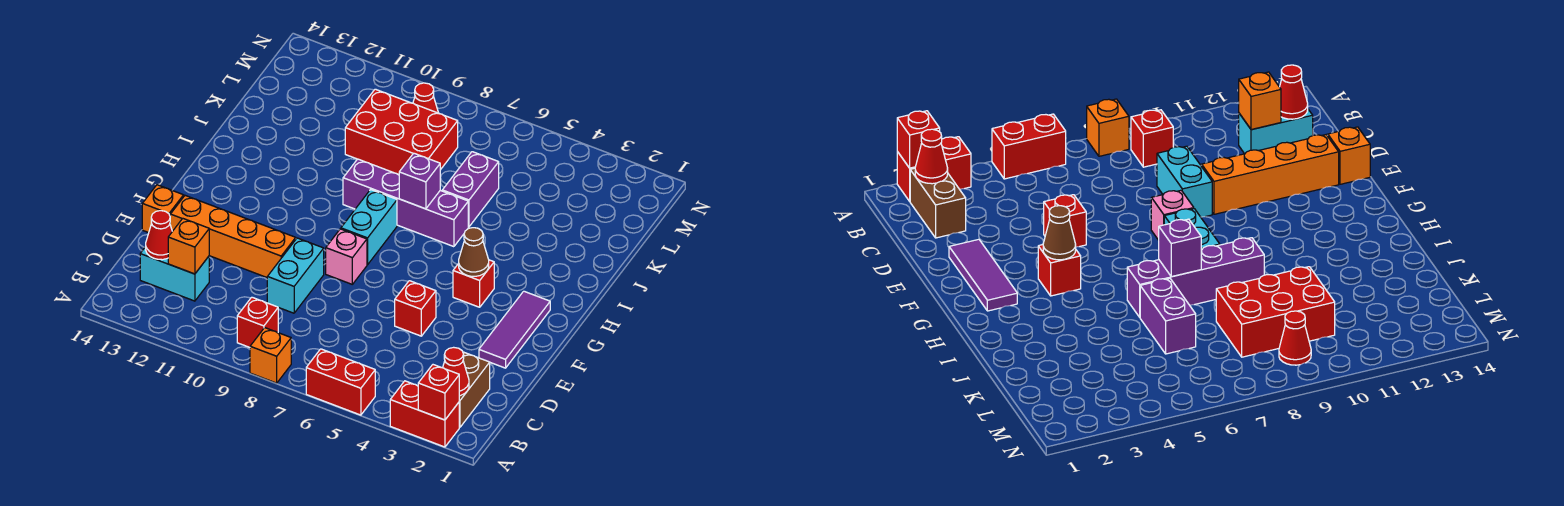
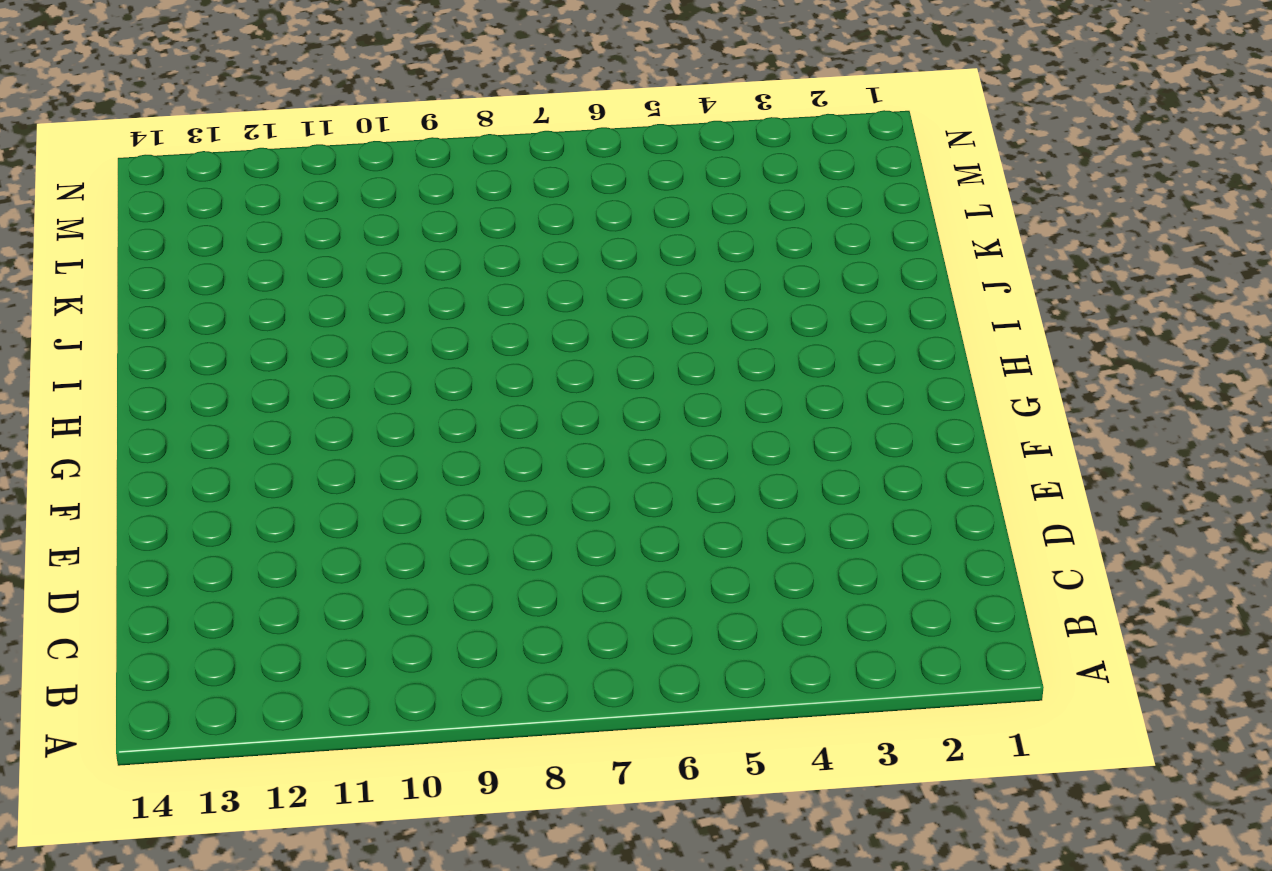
none -> red 1x2 brick [390,381,459,447]
none -> red 1x2 brick [306,349,375,415]
none -> orange 1x1 brick [250,328,291,383]

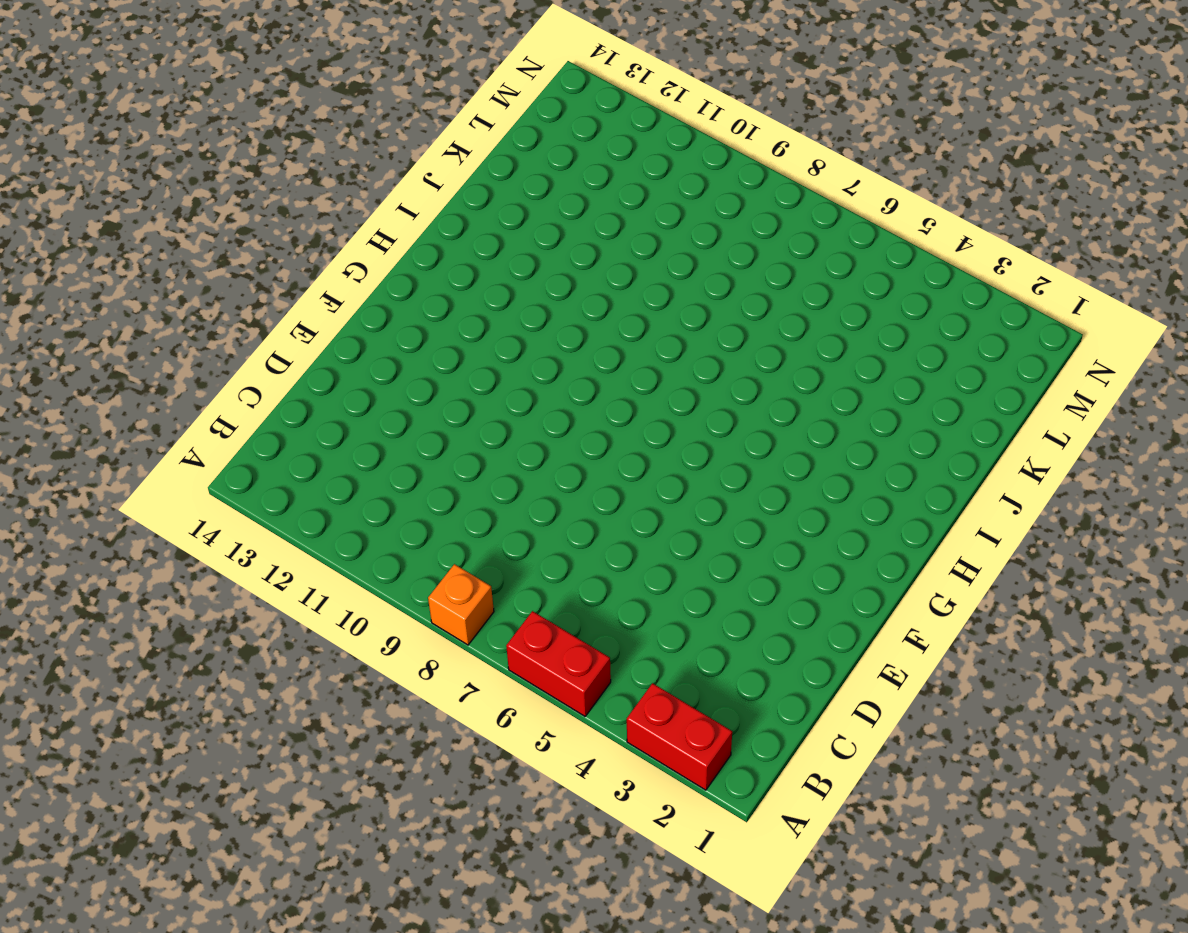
none -> brown 1x2 brick [459,352,490,427]
none -> red 1x1 brick [237,297,278,347]
none -> cyan 1x2 brick [140,247,209,301]

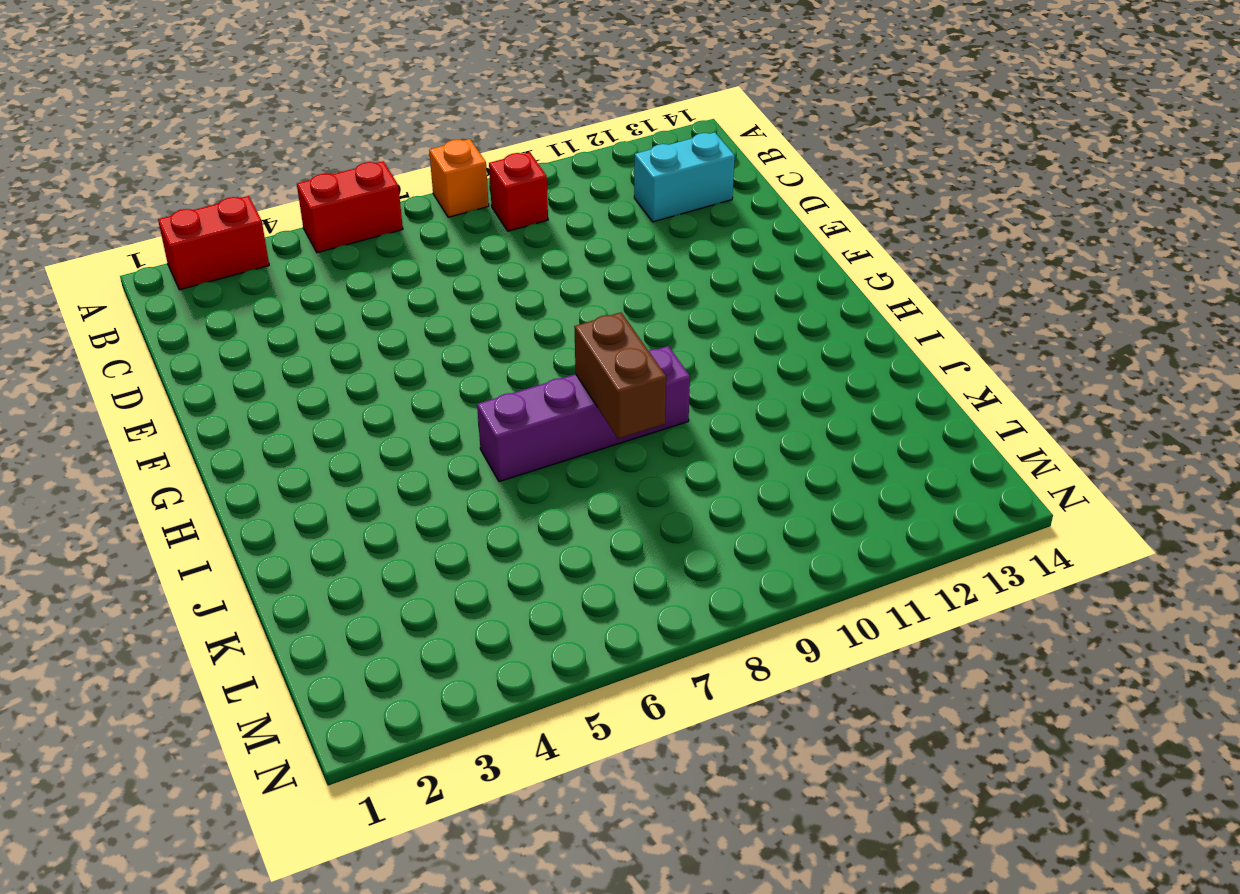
brown 1x2 brick [574,312,666,439] -> brown 1x2 brick moved to [459,352,490,427]
none -> cyan 1x2 brick [267,238,324,313]
none -> purple 1x3 tile [479,291,550,368]
none -> red 1x1 brick [395,281,436,336]

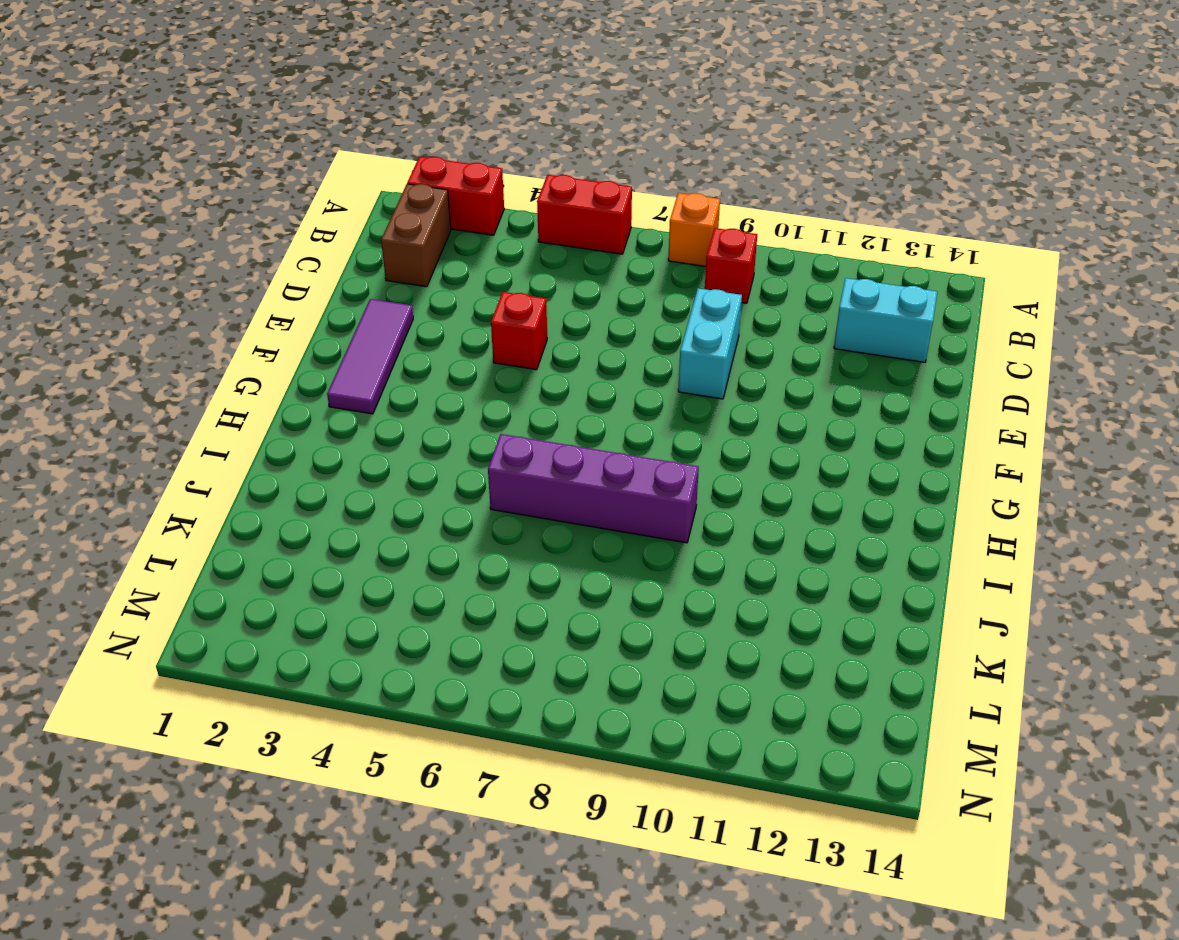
none -> orange 1x4 brick [170,196,296,277]
none -> orange 1x1 brick [142,185,184,233]
none -> pink 1x1 brick [326,229,367,284]

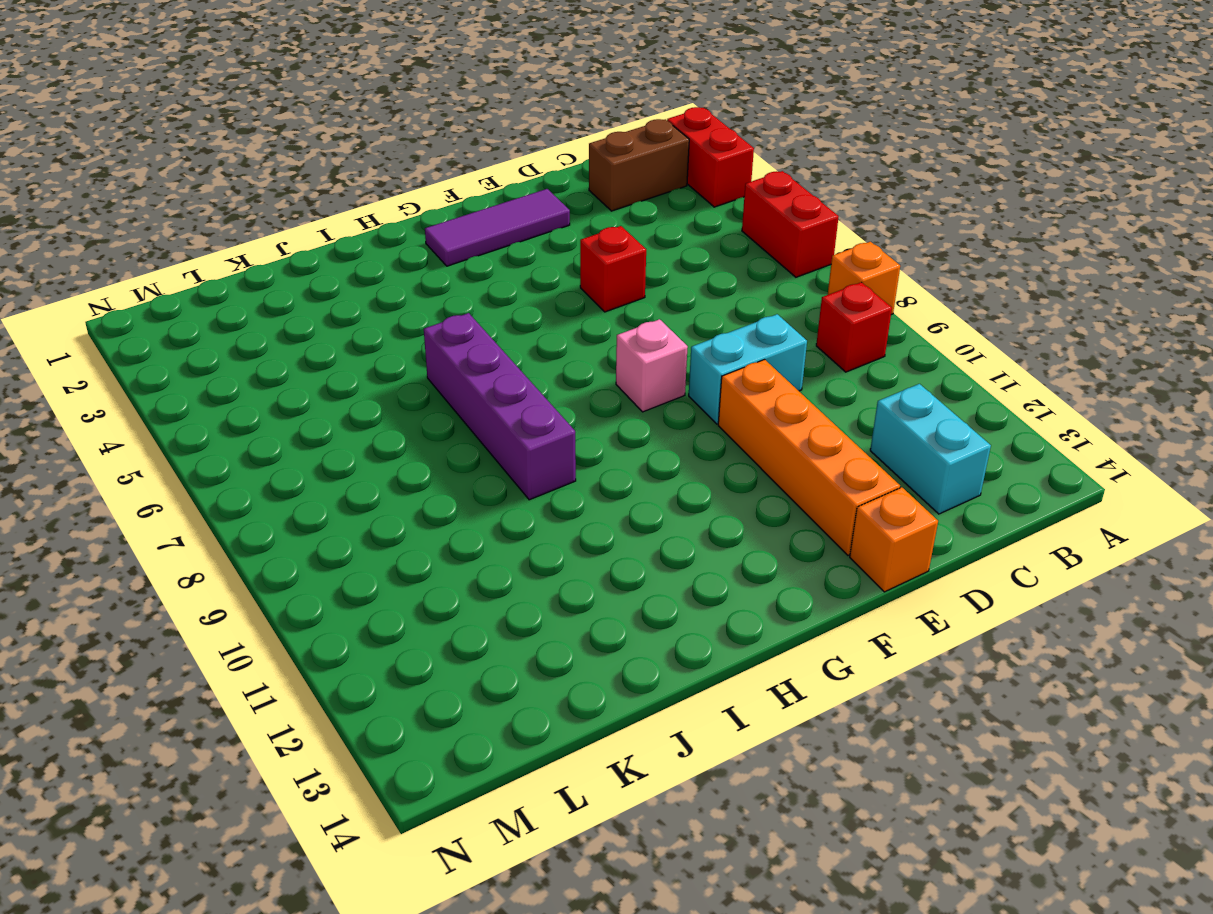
none -> red 1x1 brick [453,260,494,307]
none -> cyan 1x2 brick [341,189,397,265]
none -> purple 1x2 brick [442,152,499,227]

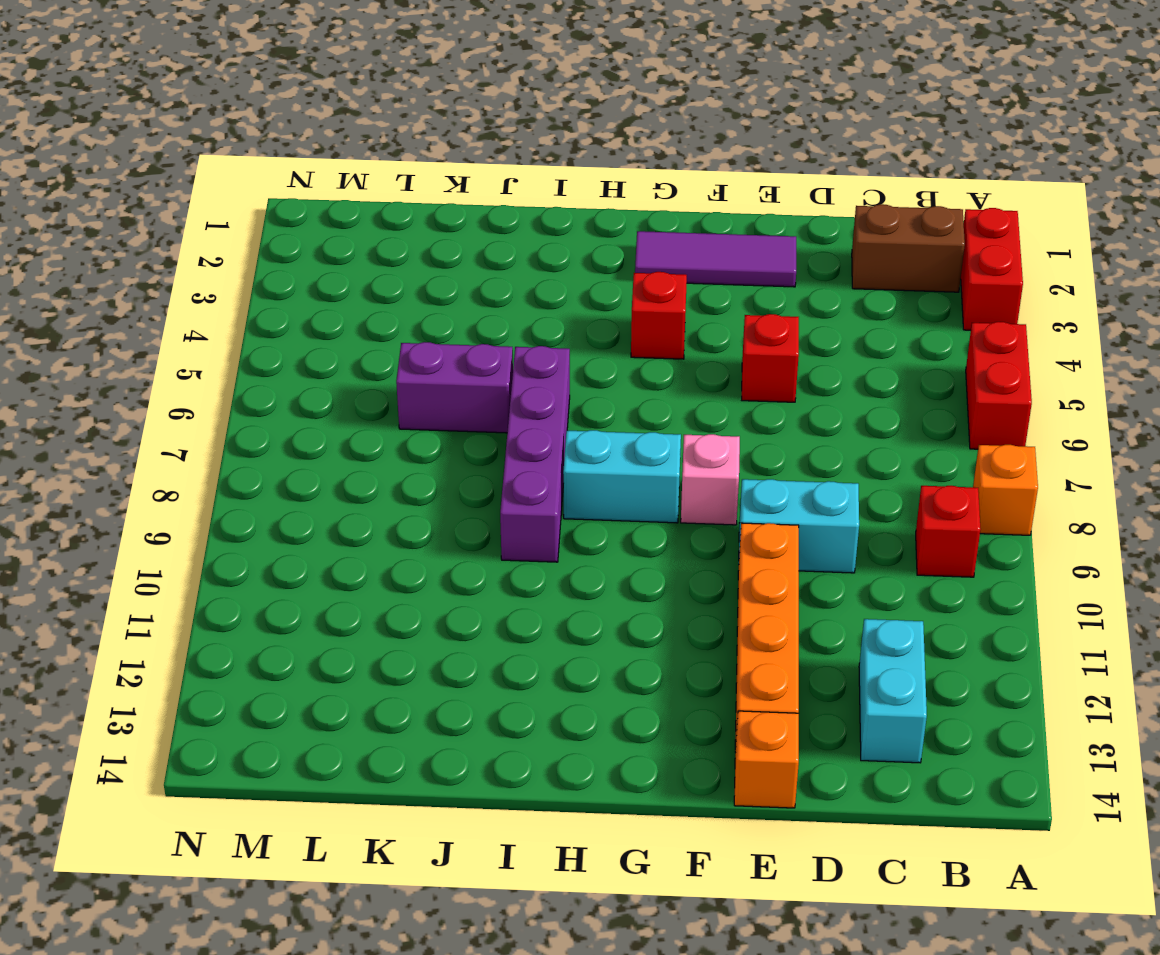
none -> red 2x3 brick [345,89,458,175]
none -> red 1x1 cone [413,83,438,113]
none -> red 1x1 brick [418,365,459,420]

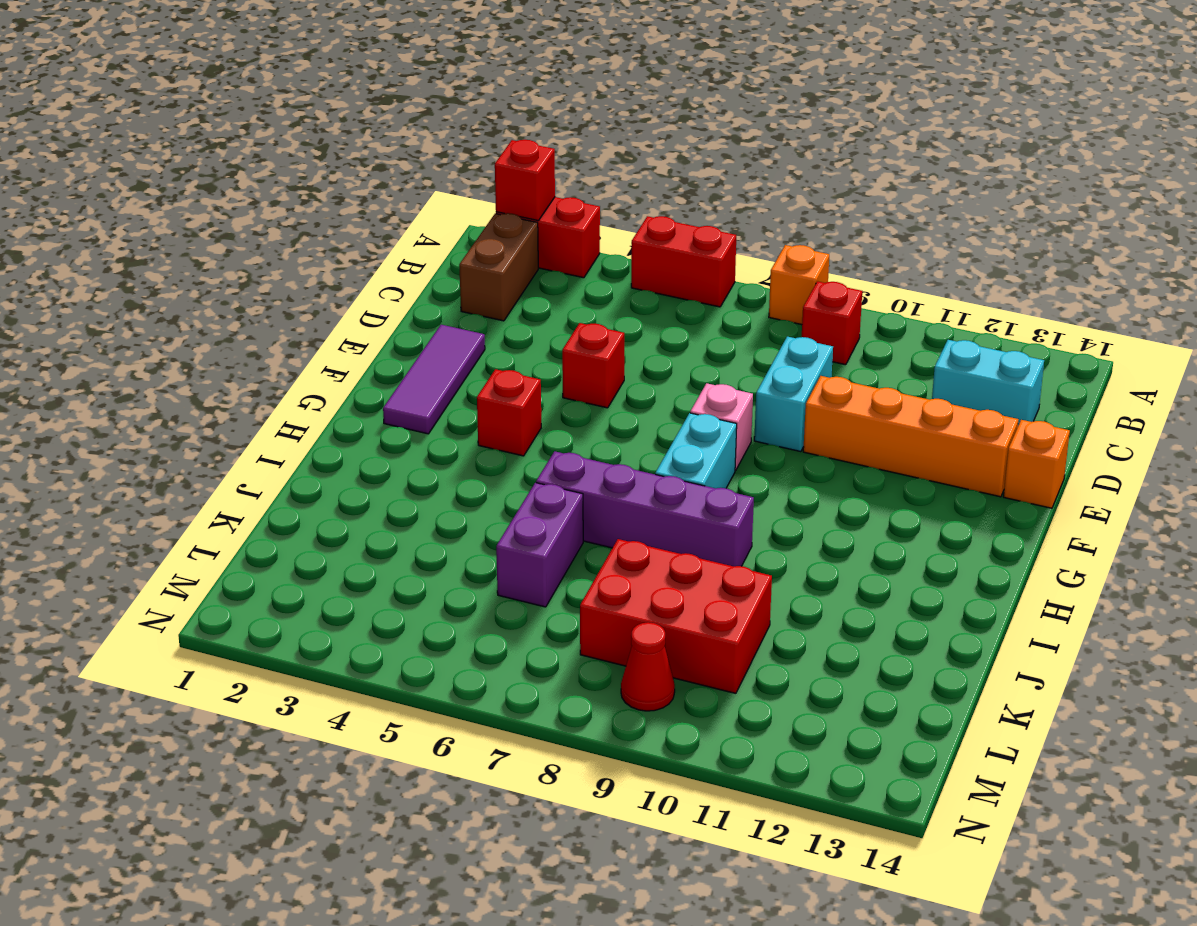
none -> red 1x1 cone [443,347,469,396]
none -> orange 1x1 brick [168,218,209,274]
none -> red 1x1 cone [146,211,172,260]

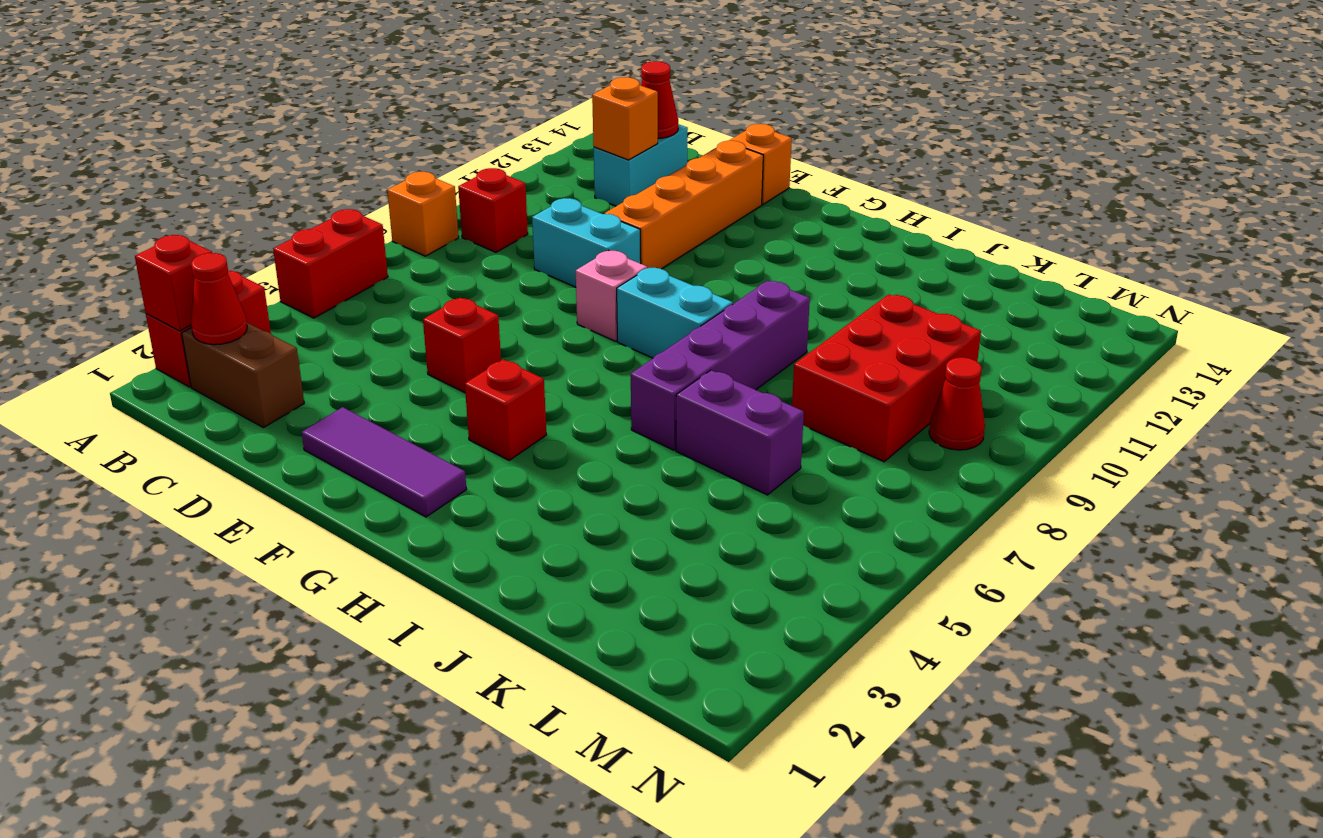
none -> brown 1x1 cone [459,228,489,276]
none -> purple 1x1 brick [399,153,440,209]

